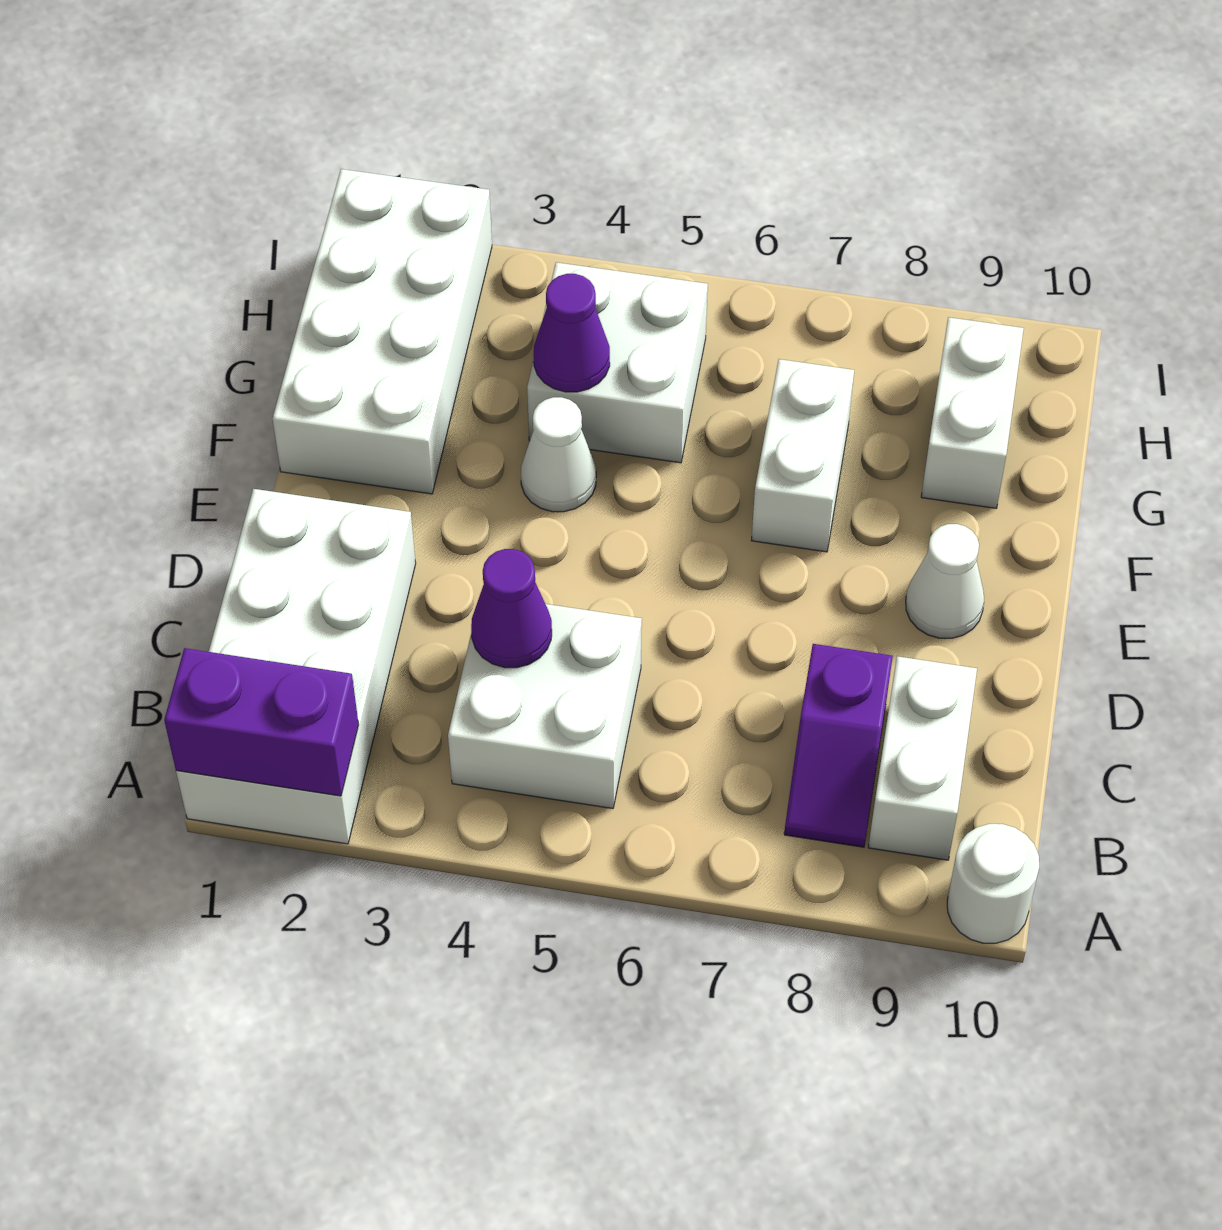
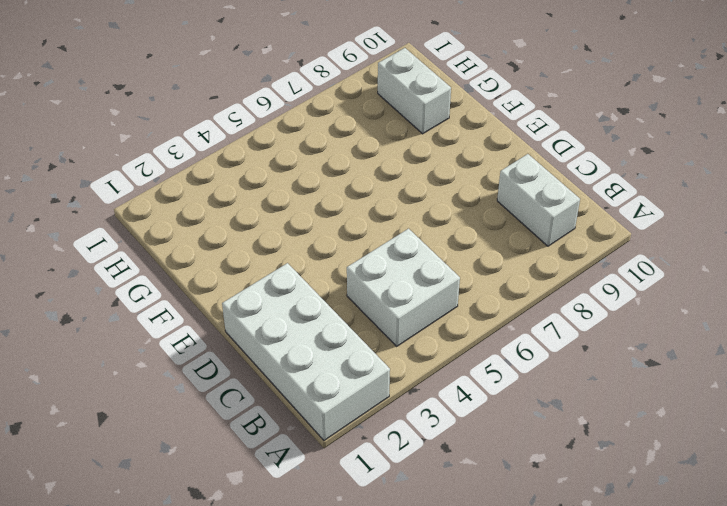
none -> white 1x1 round brick [947,824,1039,943]
none -> purple 1x2 slope [784,644,893,847]
none -> white 1x1 cone [906,524,984,638]

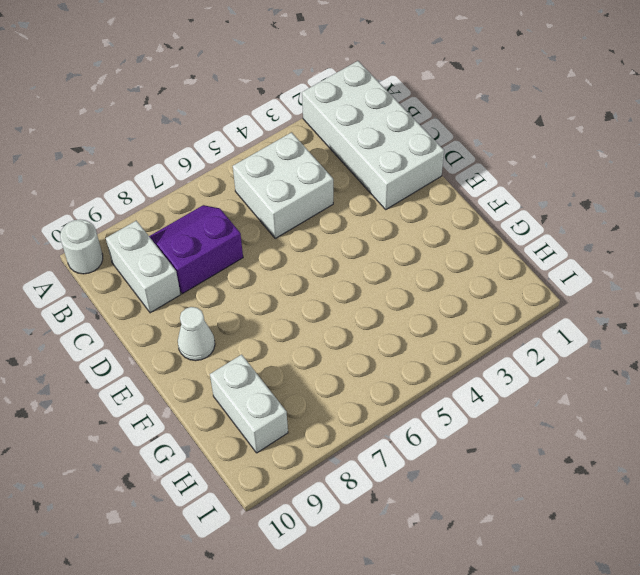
purple 2x2 slope [149,205,243,294] -> purple 1x2 slope [784,644,893,847]
none -> white 2x4 brick [272,169,492,494]
none -> white 1x1 cone [521,397,596,512]
none -> white 1x2 brick [751,359,854,552]

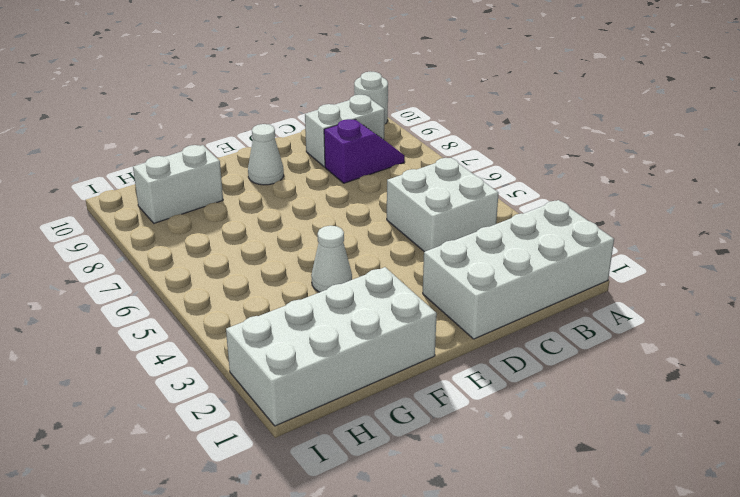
none -> white 1x2 brick [751,359,854,552]
none -> white 2x2 brick [527,262,708,463]
none -> purple 1x2 brick [164,648,359,796]

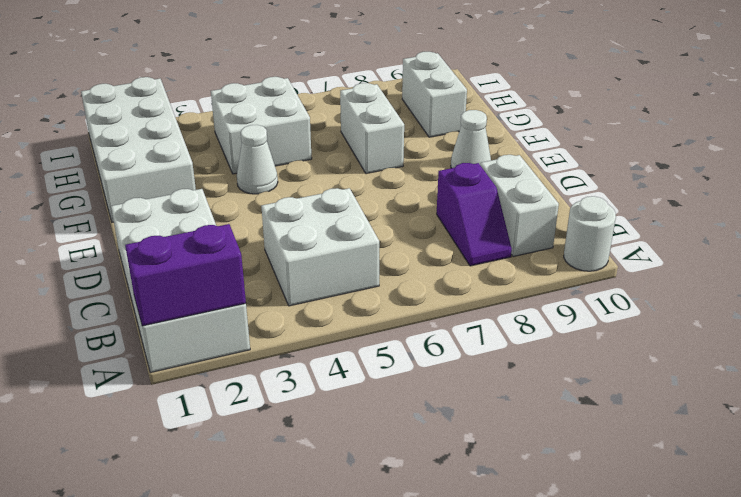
none -> purple 1x1 cone [471,549,552,668]
none -> purple 1x1 cone [534,274,610,392]

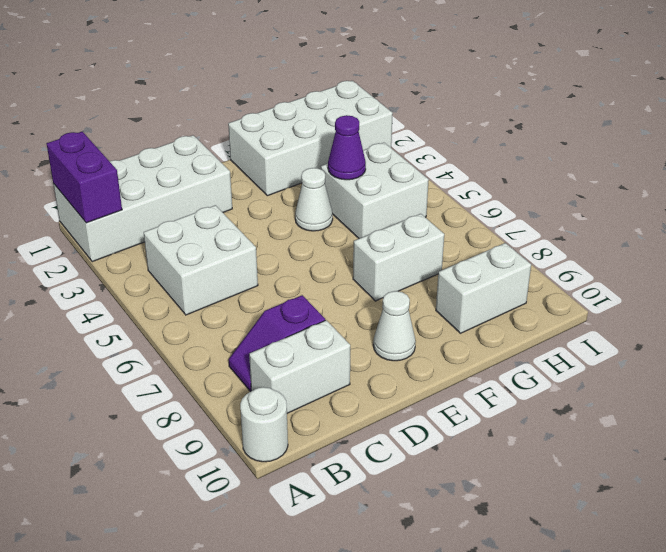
none -> purple 1x1 cone [471,549,552,668]

